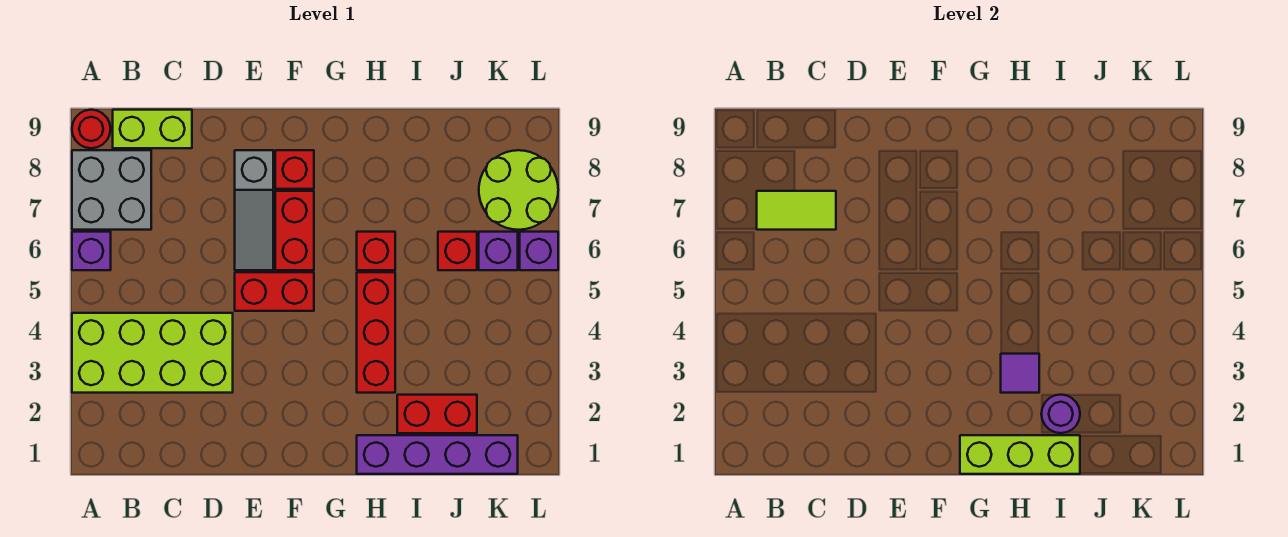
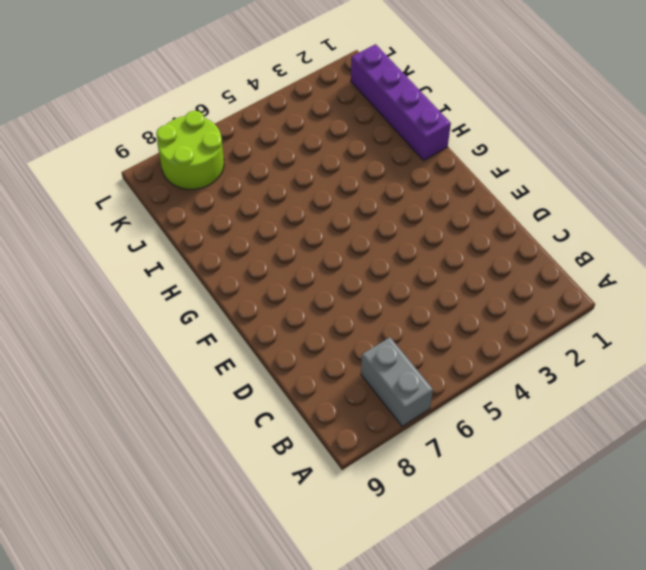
grey 1x2 brick [361,337,433,426] -> grey 2x2 brick [72,150,151,230]
none -> lime 2x4 brick [72,313,233,393]
none -> purple 1x1 brick [72,232,111,270]
none -> red 1x1 round brick [72,110,111,148]

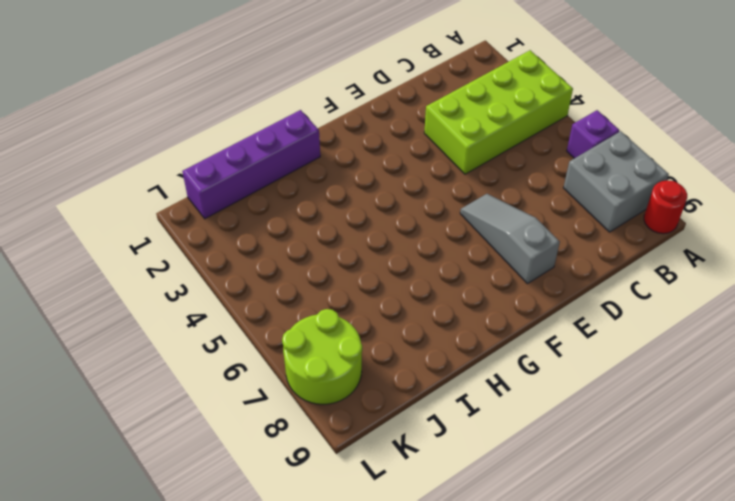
none -> lime 1x2 brick [113,110,192,148]
none -> red 1x2 brick [235,272,314,311]
none -> red 1x2 brick [275,191,314,270]

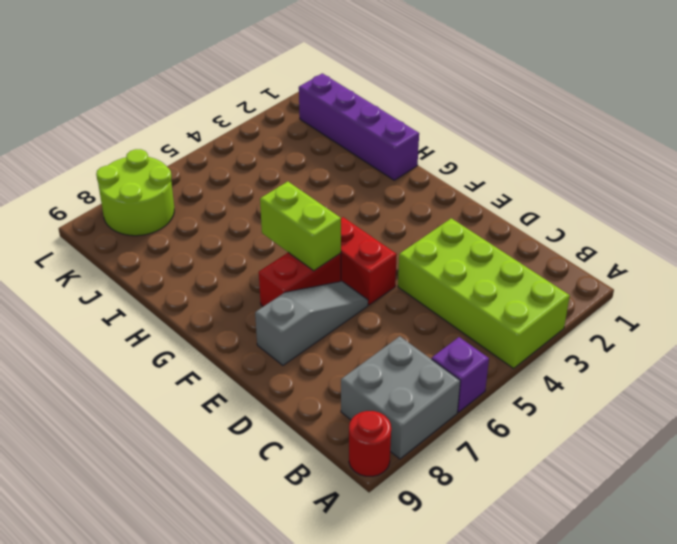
lime 1x2 brick [260,182,341,271] -> lime 1x2 brick moved to [113,110,192,148]
none -> red 1x1 brick [275,150,314,189]
none -> red 1x3 brick [357,272,395,393]
none -> red 1x1 brick [357,232,395,270]

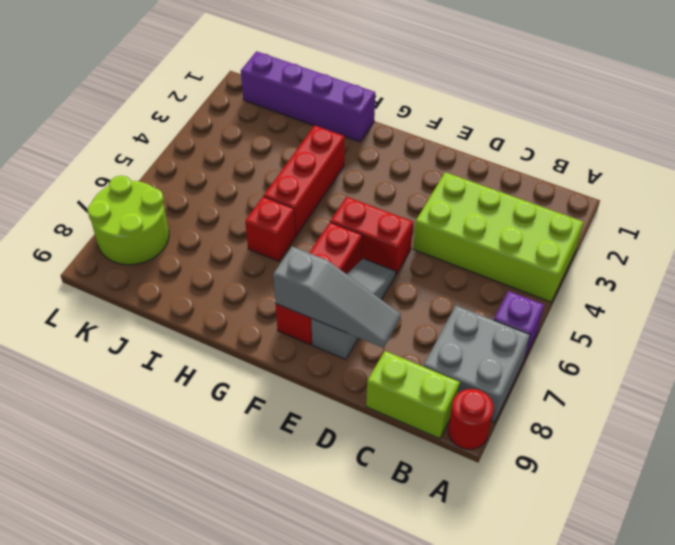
grey 1x3 slope [273,247,401,348] -> none
none -> red 1x2 brick [397,395,477,433]
none -> red 1x1 brick [438,232,477,270]
none -> purple 1x1 brick [479,232,518,270]

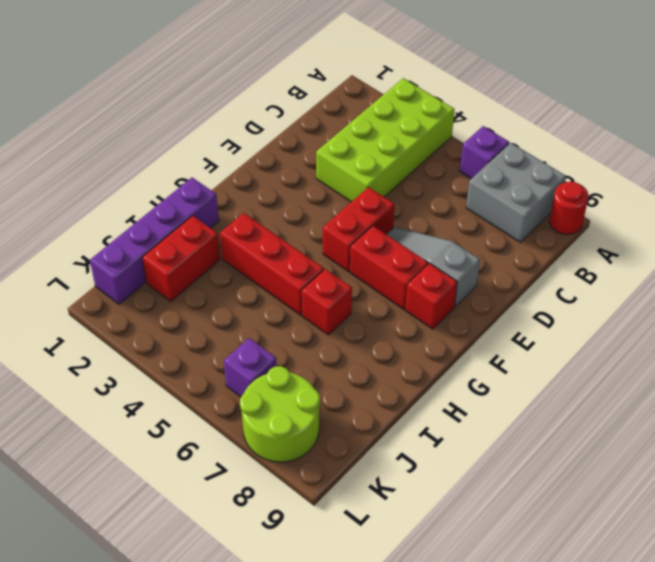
none -> lime 1x2 brick [113,110,192,148]
none -> red 1x1 brick [438,232,477,270]
none -> purple 1x1 brick [520,232,558,270]

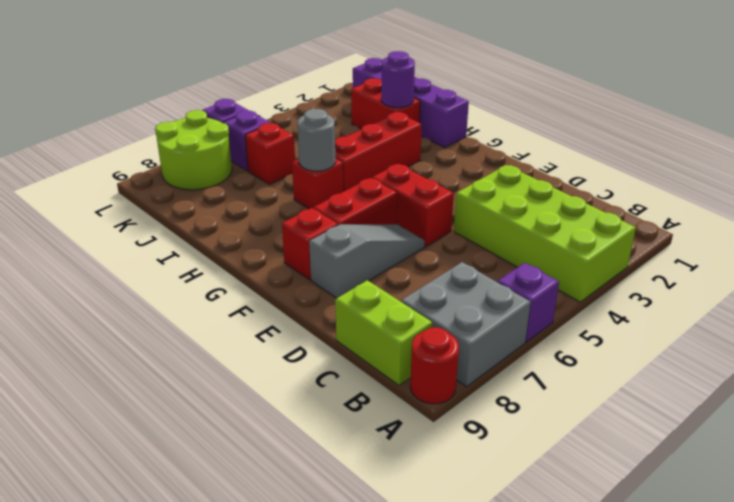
grey 1x1 round brick [297,109,335,171] -> none
none -> lime 1x2 tile [757,191,836,230]
none -> lime 1x3 brick [960,435,1080,474]
none -> purple 1x1 tile [1001,354,1039,393]

